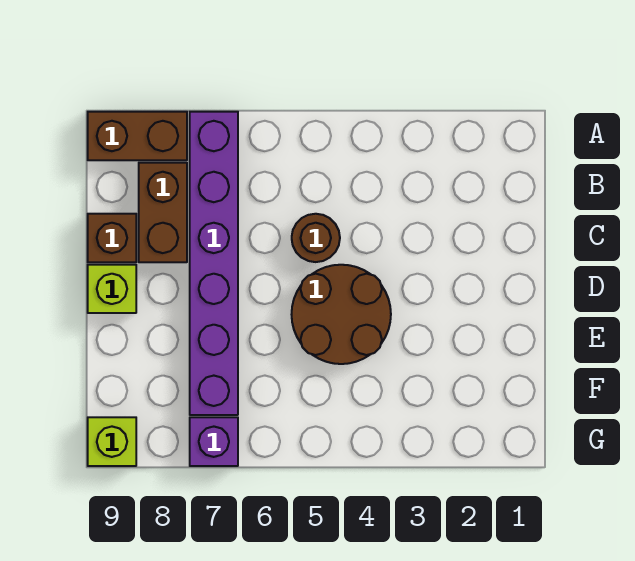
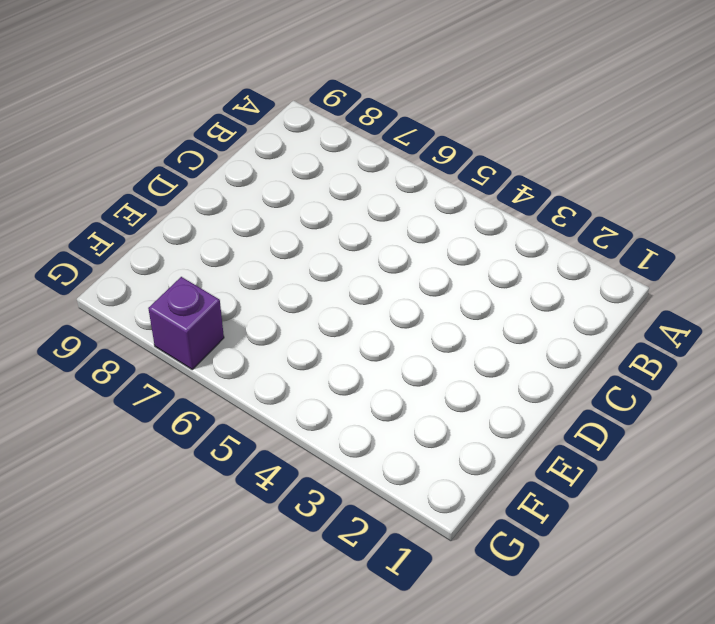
none -> purple 1x6 brick [190,112,238,415]
none -> brown 1x2 brick [88,112,187,160]

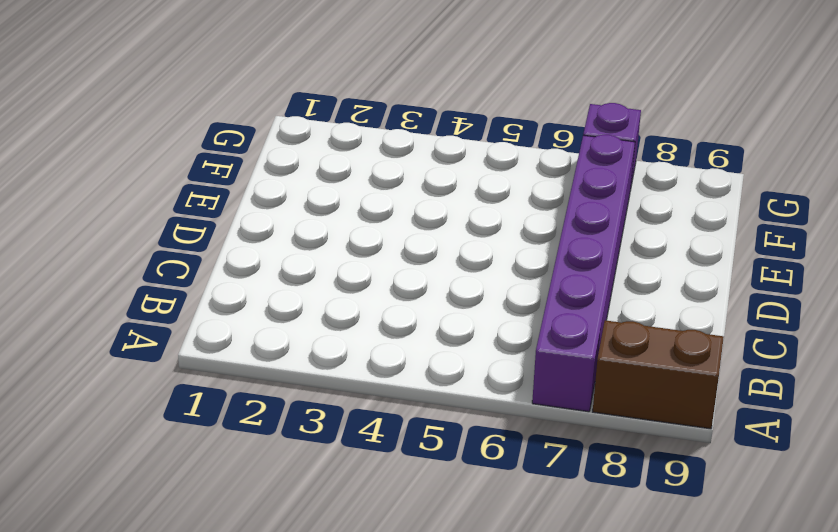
none -> brown 1x2 brick [139,163,187,262]
none -> brown 1x1 round brick [292,214,340,262]

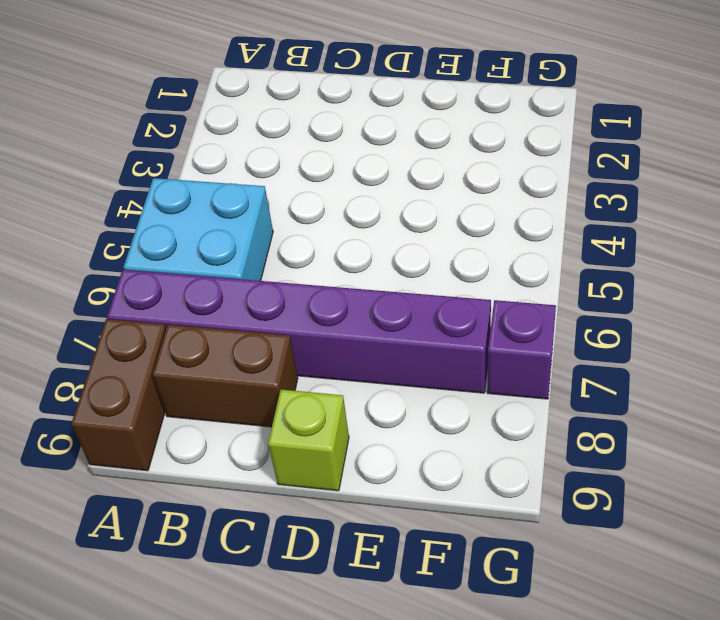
cyan 2x2 brick [124,178,273,281] -> none
none -> brown 1x1 round brick [292,214,340,262]
none -> brown 1x1 brick [88,214,136,262]

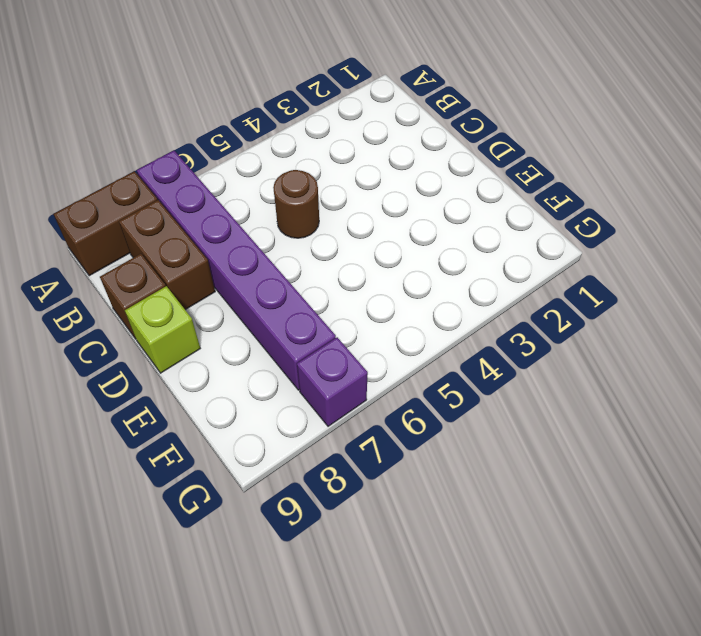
none -> brown 2x2 round brick [292,265,391,364]
none -> lime 1x1 brick [88,417,136,466]

